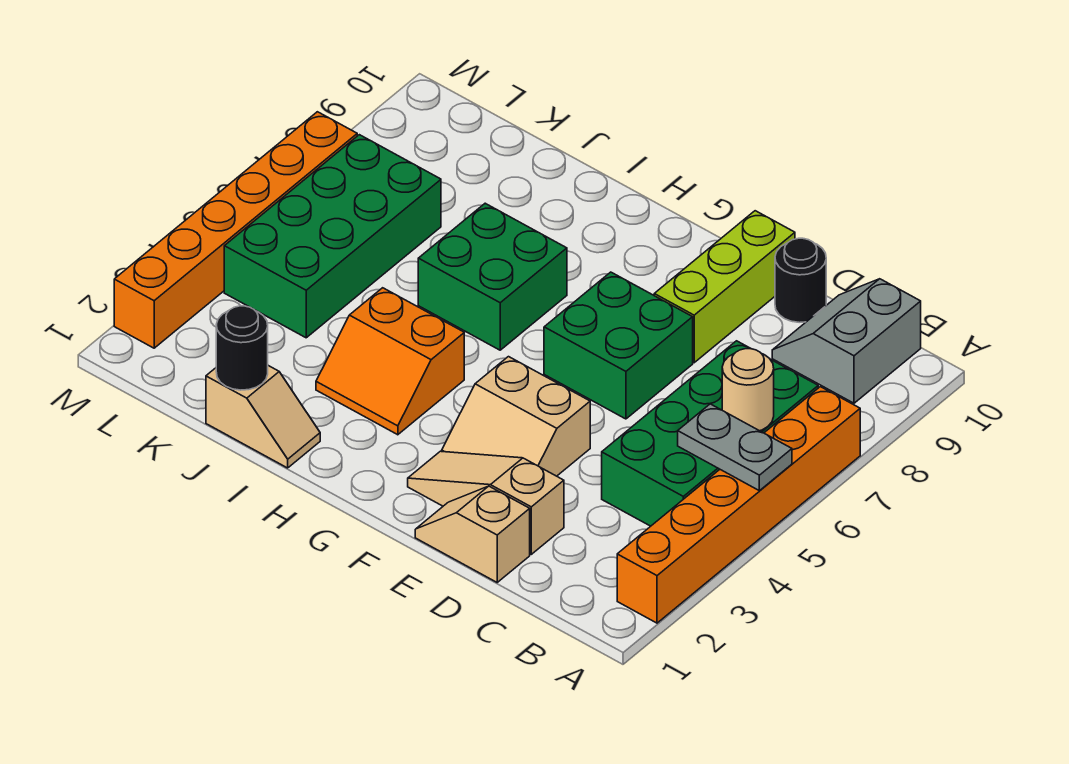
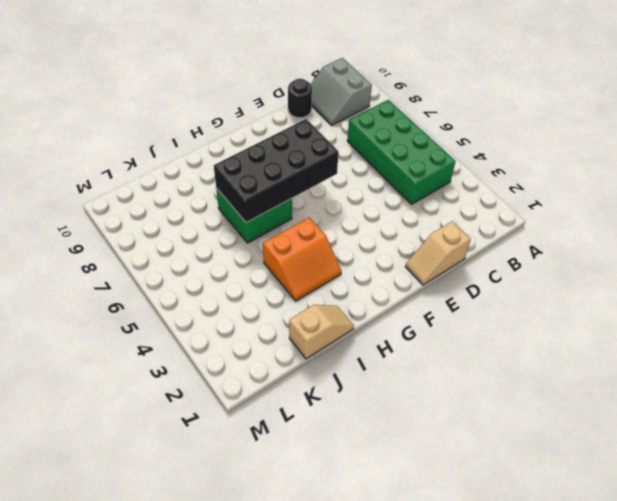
black 2x4 brick [214,119,339,223] -> none
none -> orange 1x6 brick [617,387,860,623]
none -> tan 1x3 slope [408,451,564,554]
none -> tan 2x2 slope [442,357,590,476]

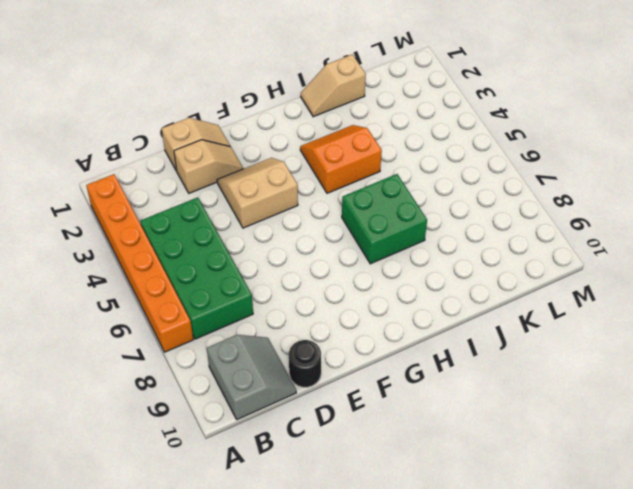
tan 1x2 slope [174,140,243,193] -> tan 1x3 slope [408,451,564,554]
none -> green 2x2 brick [544,272,693,419]
none -> lime 1x3 brick [654,211,795,363]
none -> green 2x4 brick [224,135,441,338]

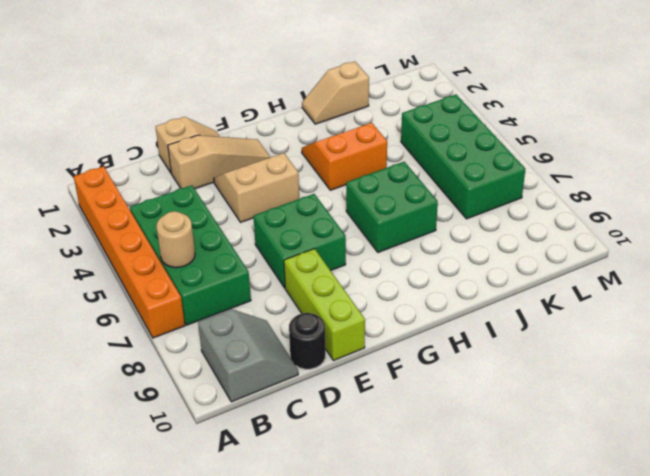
none -> orange 1x6 brick [114,112,357,348]
none -> grey 1x2 plate [678,404,792,491]
none -> black 1x1 round brick [216,306,268,390]

